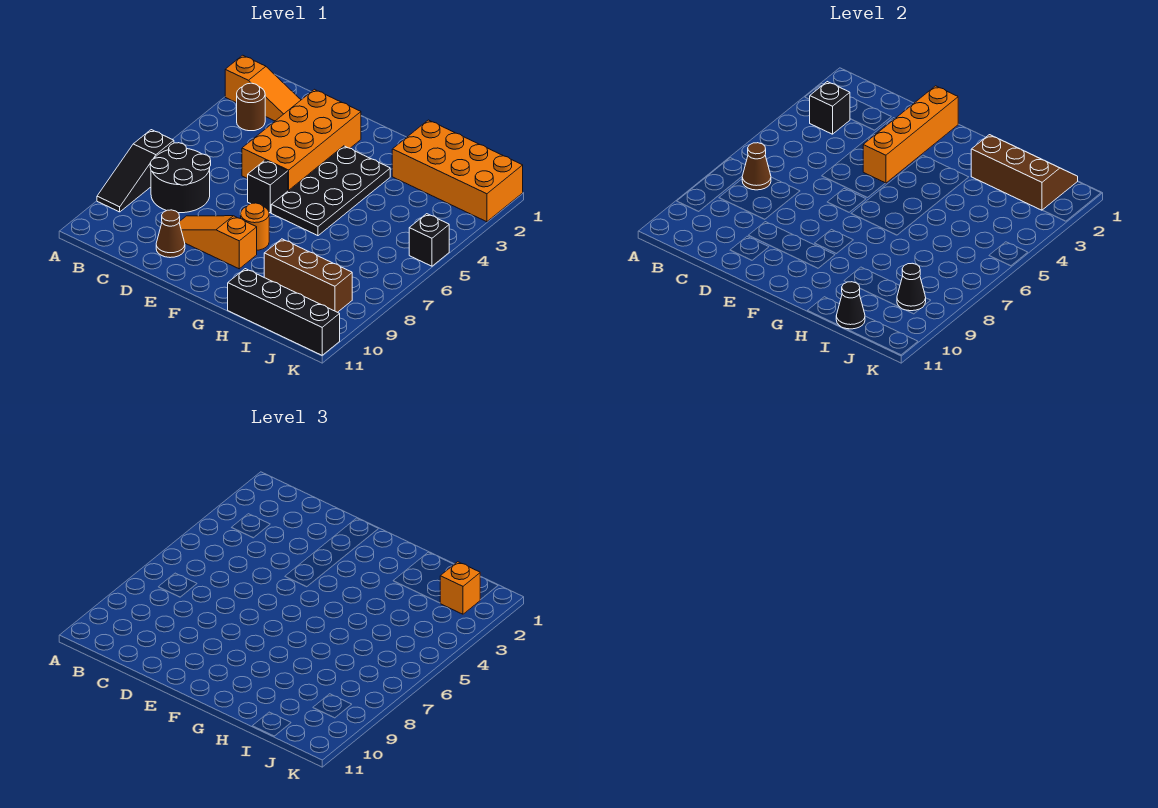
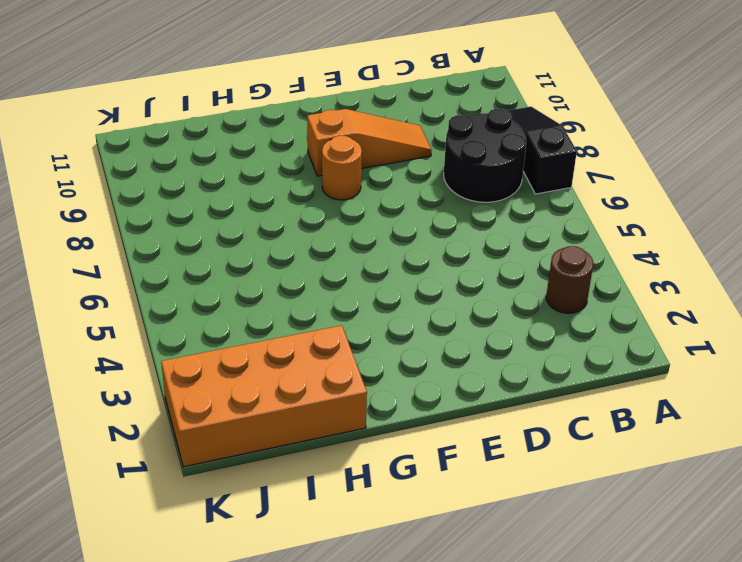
none -> orange 1x3 slope [225,55,301,121]
none -> orange 2x4 brick [242,89,361,191]
none -> brown 1x1 cone [156,210,185,258]

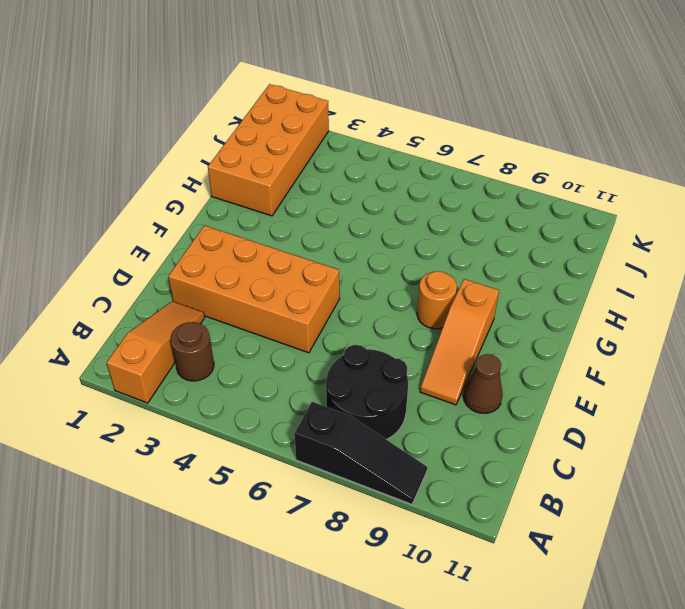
none -> black 1x1 brick [248,160,288,213]
none -> black 2x4 plate [271,146,390,236]
none -> brown 1x3 brick [264,239,352,312]

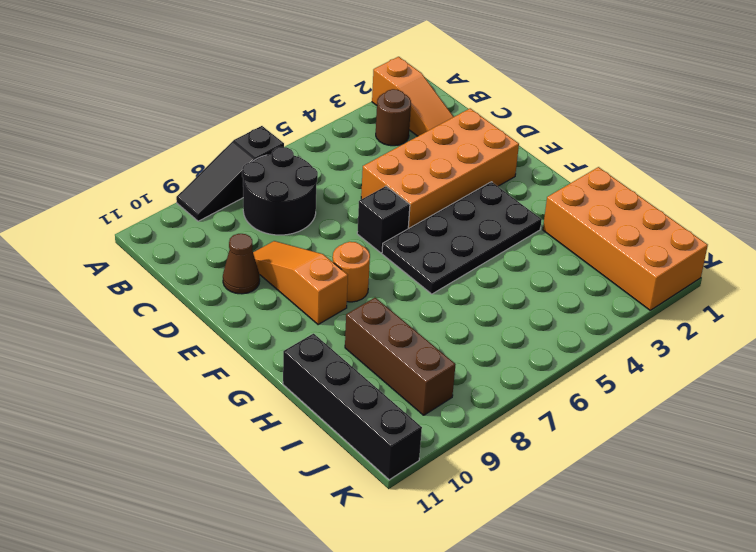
none -> black 1x1 brick [409,214,449,266]
none -> black 1x1 brick [809,82,850,134]
none -> brown 1x1 cone [742,143,771,190]

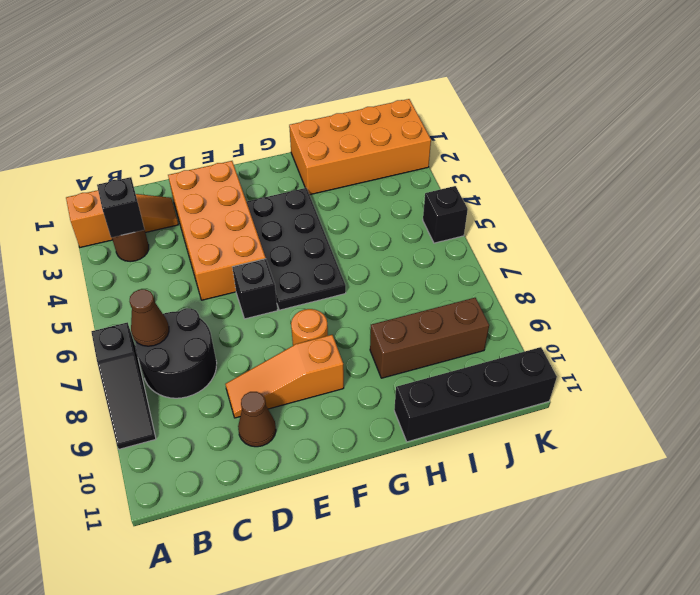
none -> orange 1x4 brick [863,86,958,183]
none -> brown 2x3 slope [971,135,1078,210]
none -> black 1x1 cone [836,282,865,329]

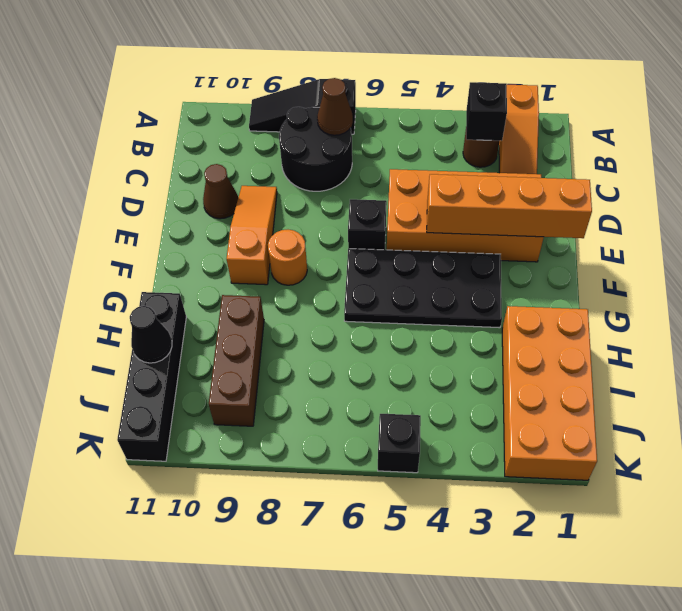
none -> brown 2x3 slope [971,135,1078,210]
none -> black 1x1 cone [897,263,926,311]
none -> orange 1x1 brick [440,562,480,614]

